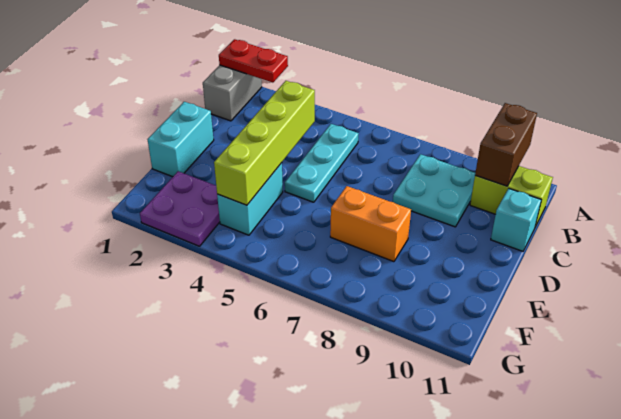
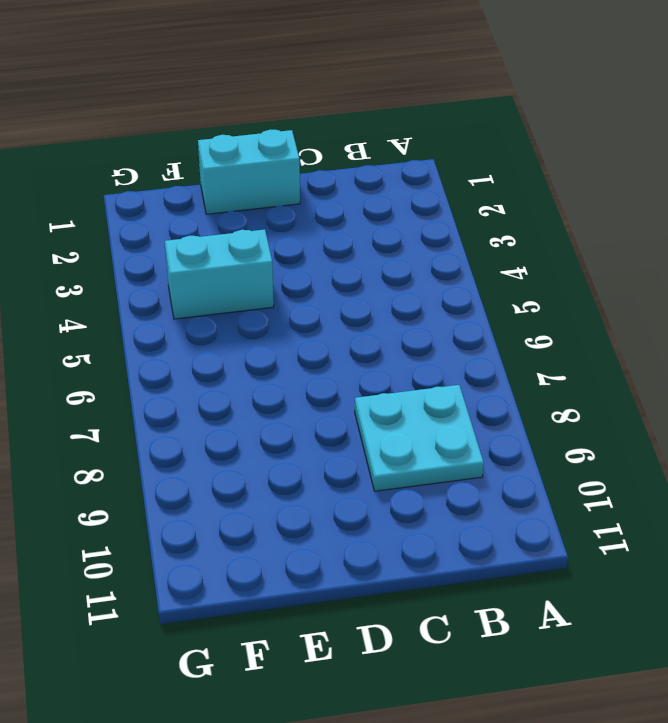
none -> grey 1x2 brick [203,65,262,121]
none -> cyan 1x3 plate [285,124,359,202]
none -> lime 1x2 brick [470,166,553,227]

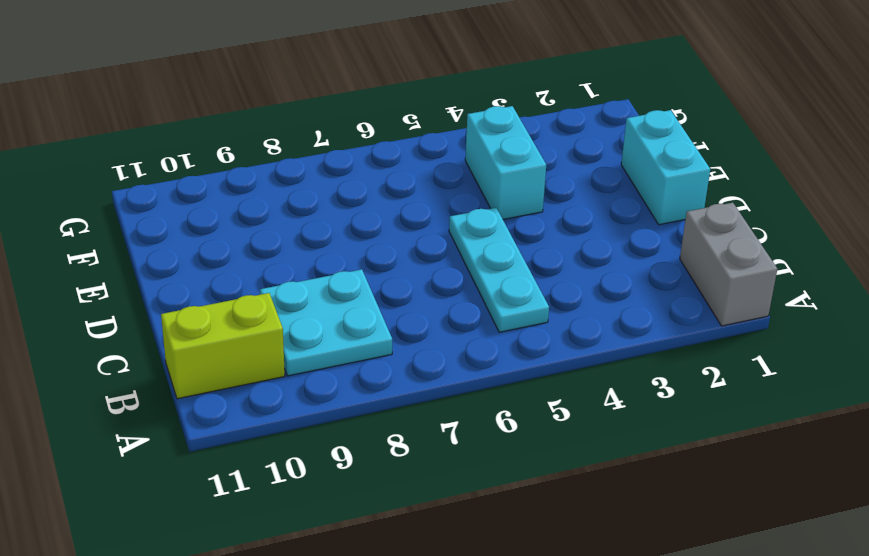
none -> cyan 1x1 brick [491,188,541,251]
none -> orange 1x2 brick [330,186,411,262]
none -> purple 2x2 plate [140,171,220,246]

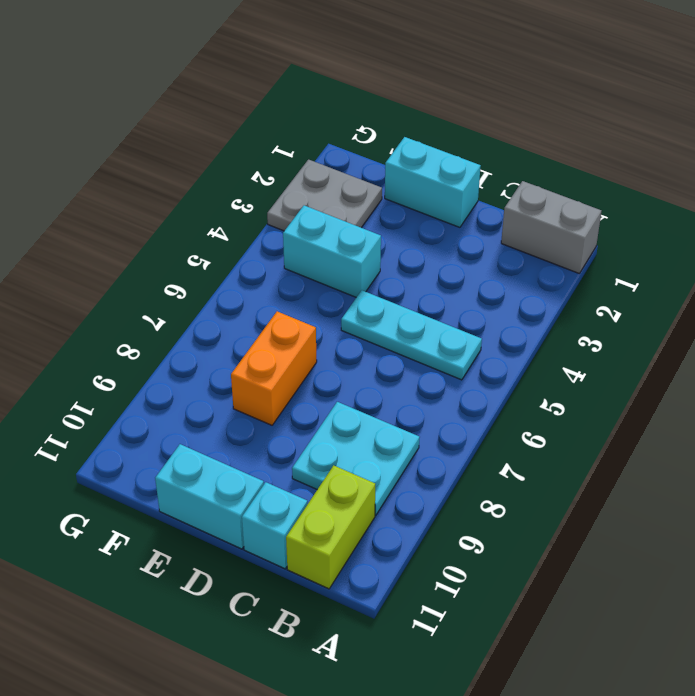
cyan 1x2 brick [155,444,264,549] -> none
grey 2x2 plate [267,160,382,231] -> purple 2x2 plate [140,171,220,246]
none -> red 1x2 plate [219,39,288,83]
none -> brown 1x2 brick [475,103,537,186]
none -> lime 1x4 brick [214,81,315,205]

